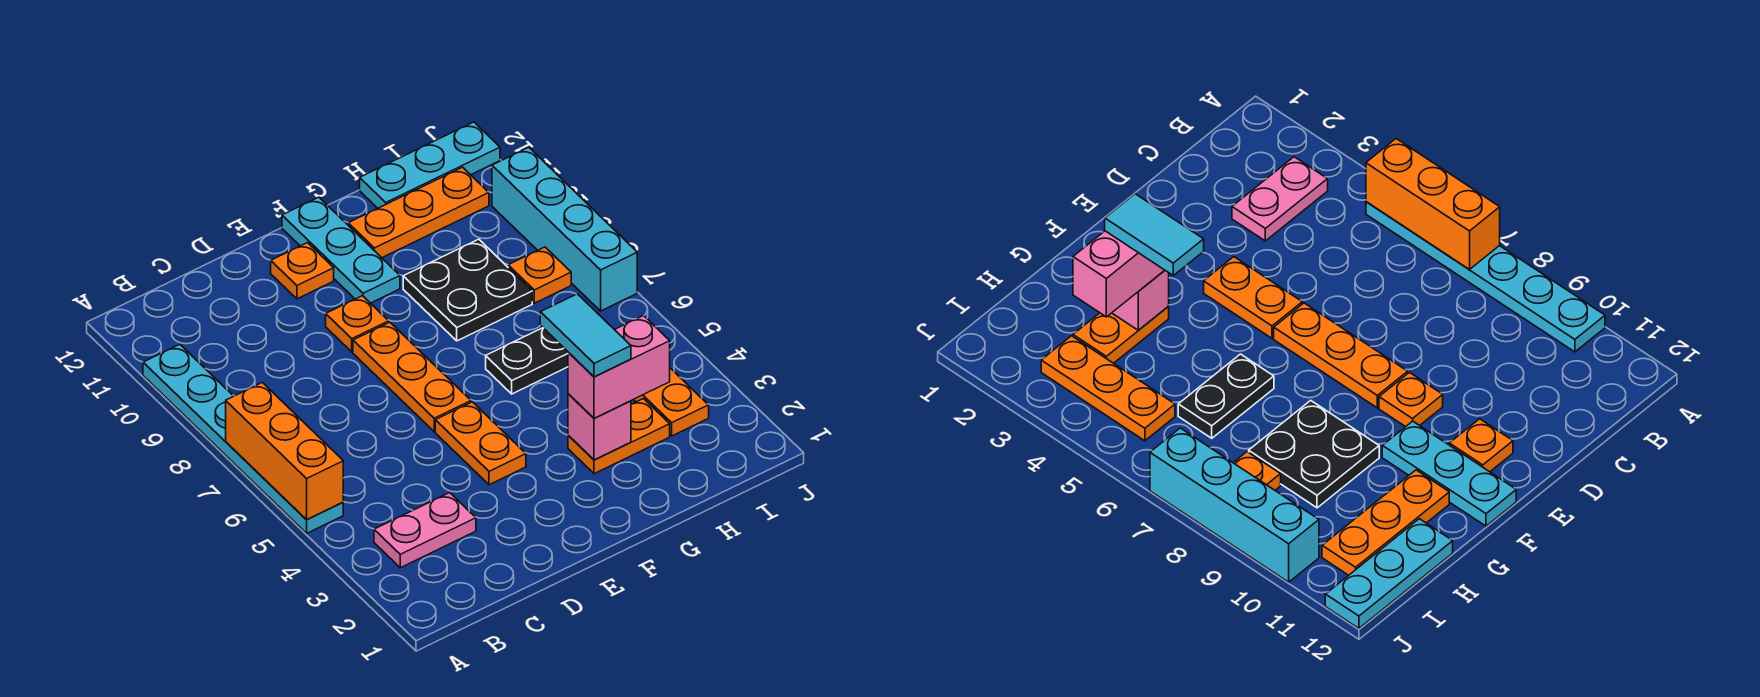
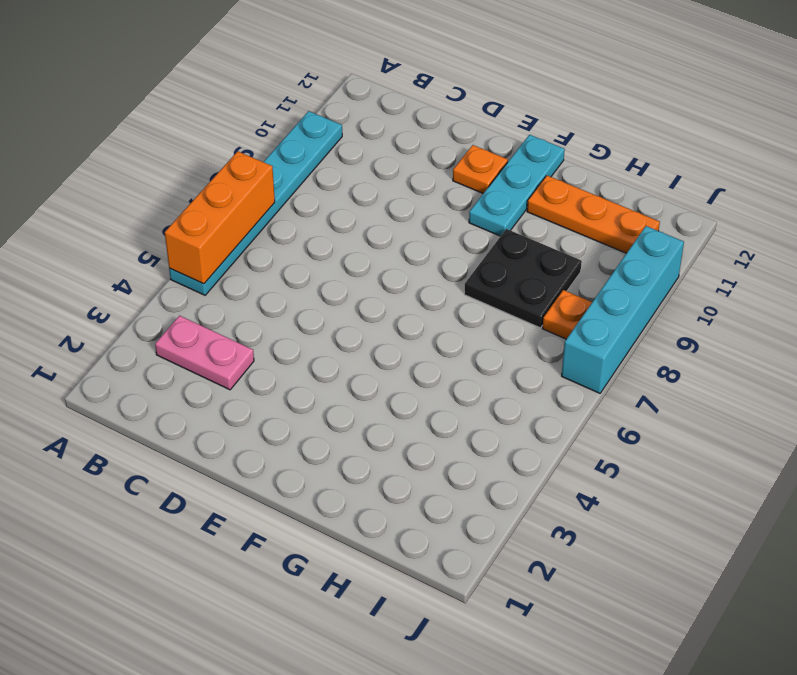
none -> orange 1x2 plate [435,402,526,485]
none -> orange 1x3 plate [353,322,471,432]
none -> orange 1x1 plate [326,296,389,352]

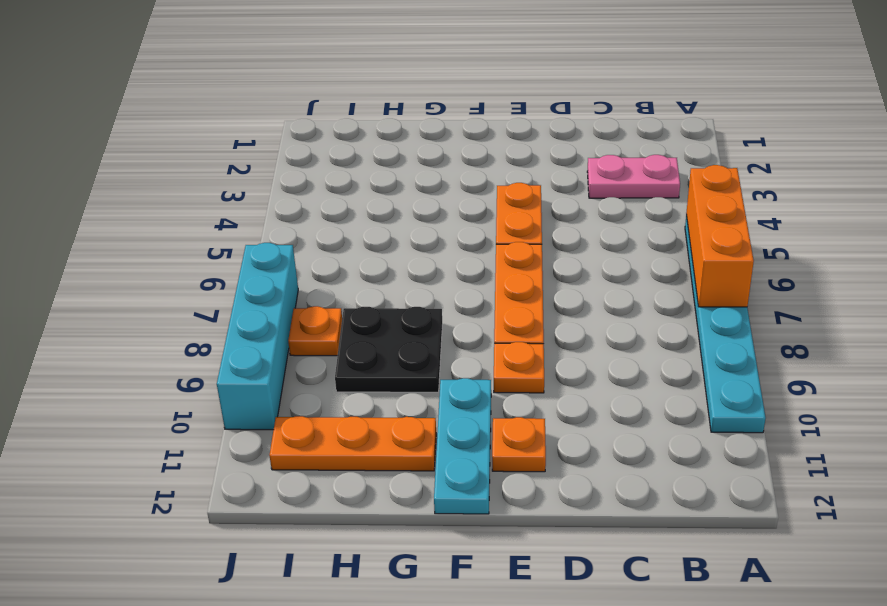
none -> orange 1x2 plate [568,399,670,474]
none -> black 1x2 plate [486,328,568,394]
none -> cyan 1x3 plate [360,122,500,208]

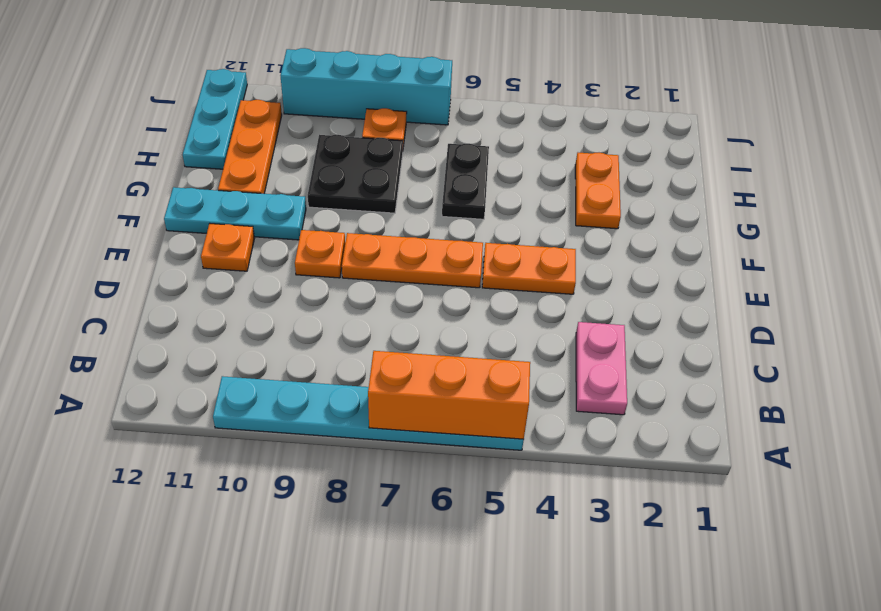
none -> orange 1x3 plate [634,368,709,436]
none -> pink 1x1 brick [568,394,631,460]
none -> pink 1x2 brick [568,316,670,418]

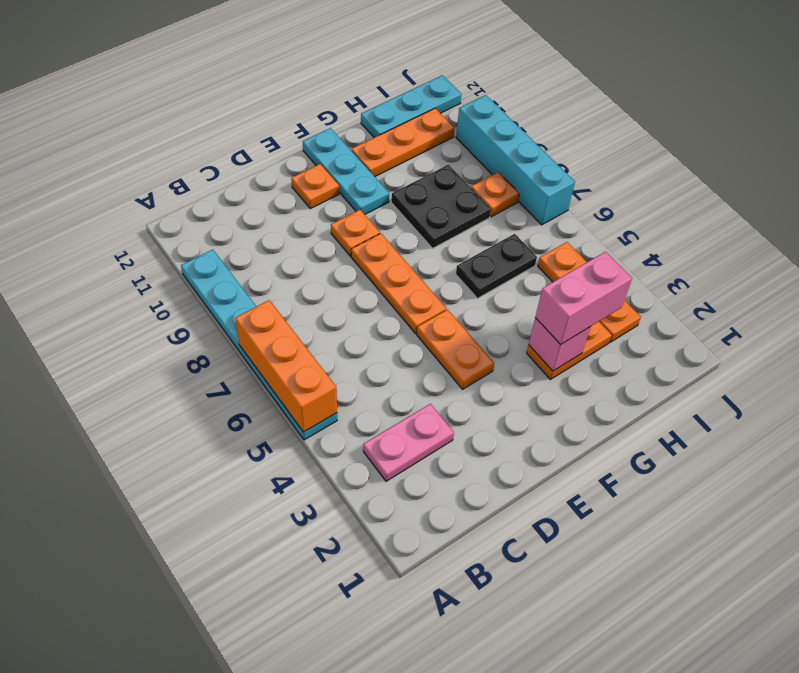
none -> cyan 1x2 tile [540,294,631,377]

